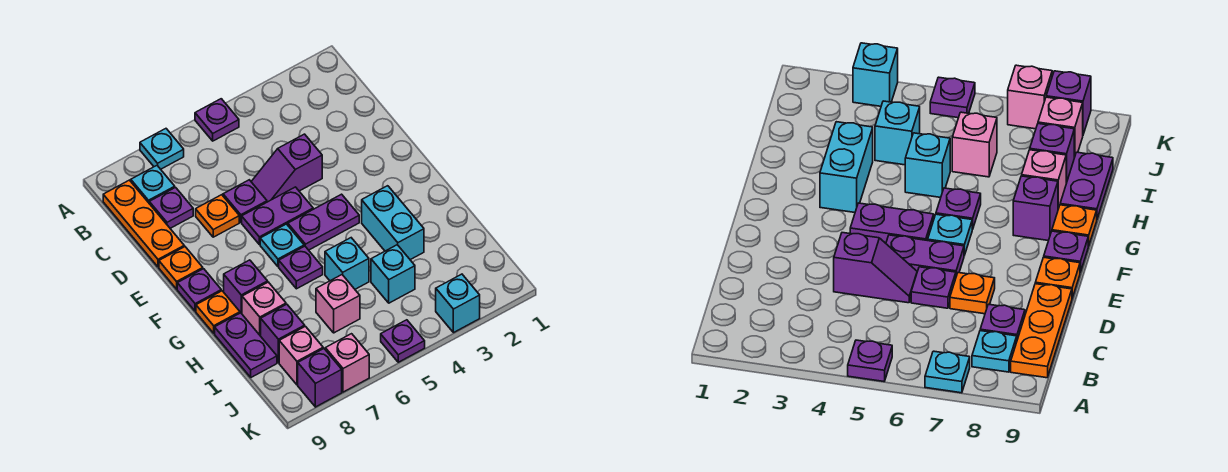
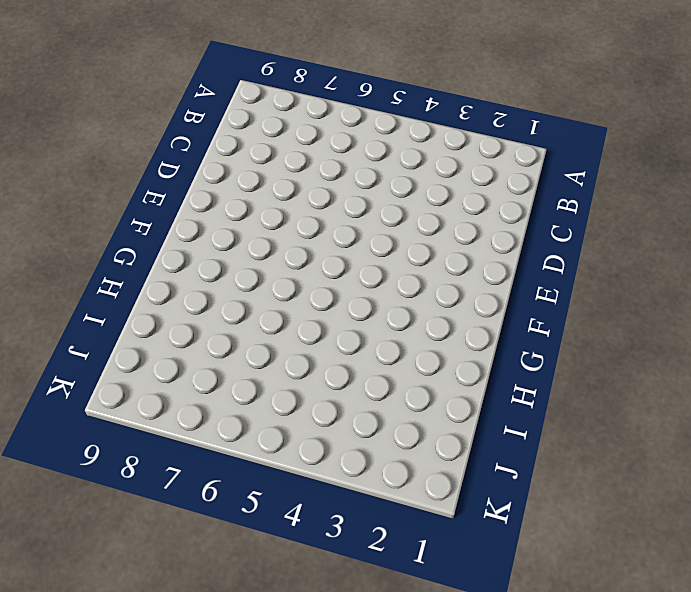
none -> purple 1x1 plate [195,99,239,141]
none -> cyan 1x1 plate [140,129,184,169]
none -> cyan 1x1 plate [131,166,175,203]

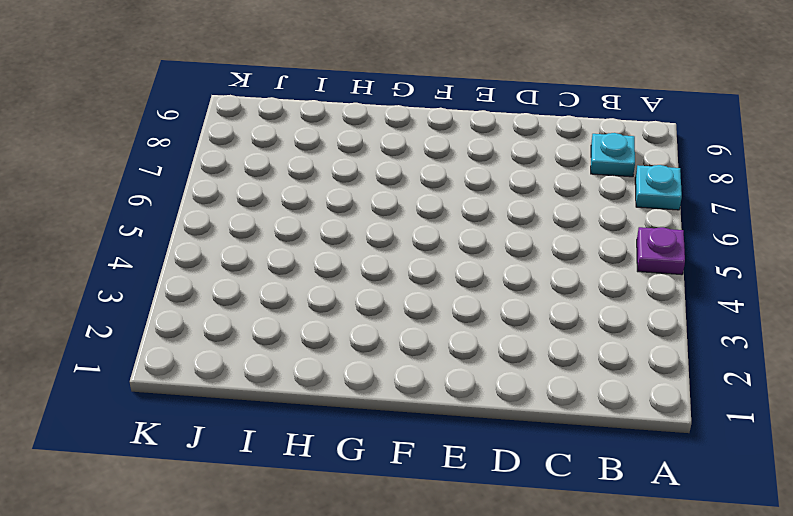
none -> orange 1x3 plate [103,180,184,267]
none -> purple 1x1 plate [149,188,193,228]
none -> purple 1x2 slope [251,134,322,202]

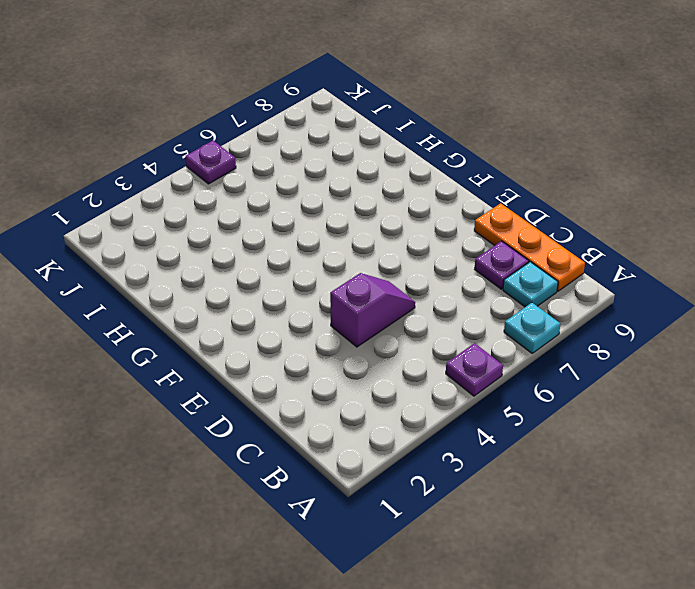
none -> purple 1x1 plate [223,180,267,222]
none -> orange 1x1 plate [196,195,239,237]
none -> purple 1x2 plate [242,187,313,244]

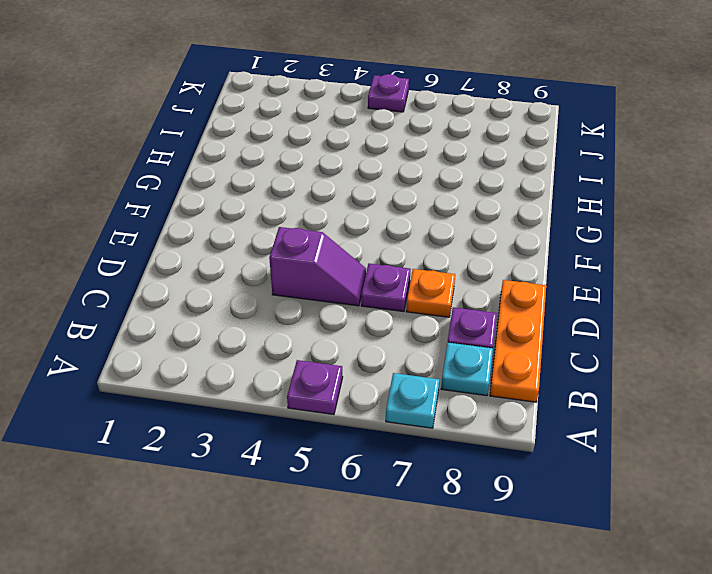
none -> purple 1x2 plate [242,187,313,244]
none -> orange 1x1 plate [159,247,203,289]
none -> purple 1x2 plate [288,194,359,250]

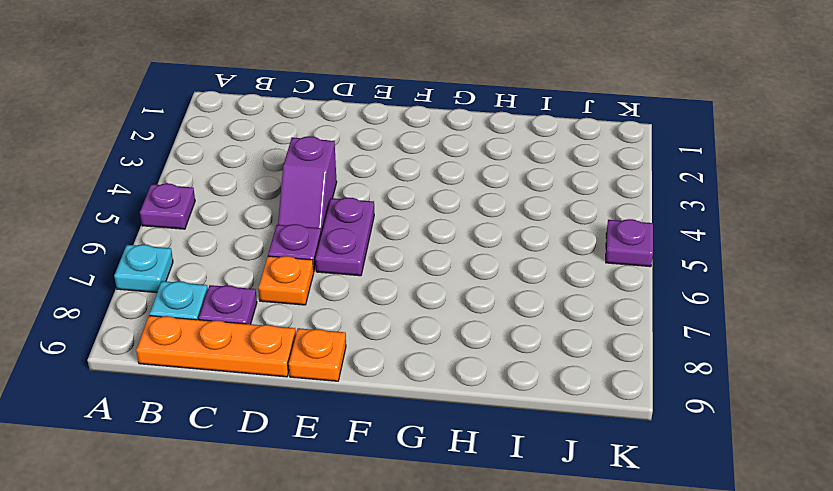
none -> purple 1x2 plate [288,194,359,250]
none -> cyan 1x1 plate [260,224,304,267]
none -> purple 1x1 plate [177,269,221,311]

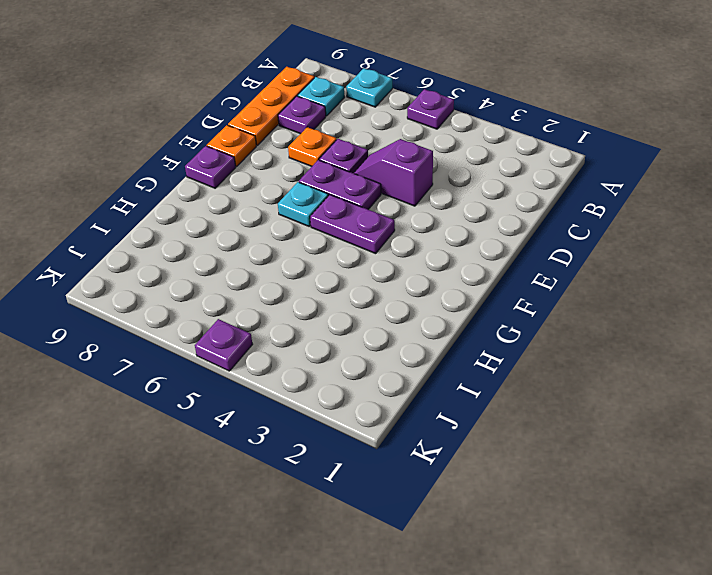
none -> cyan 1x2 brick [362,186,424,260]
none -> purple 1x1 plate [279,246,323,289]
none -> purple 1x1 brick [224,260,268,314]

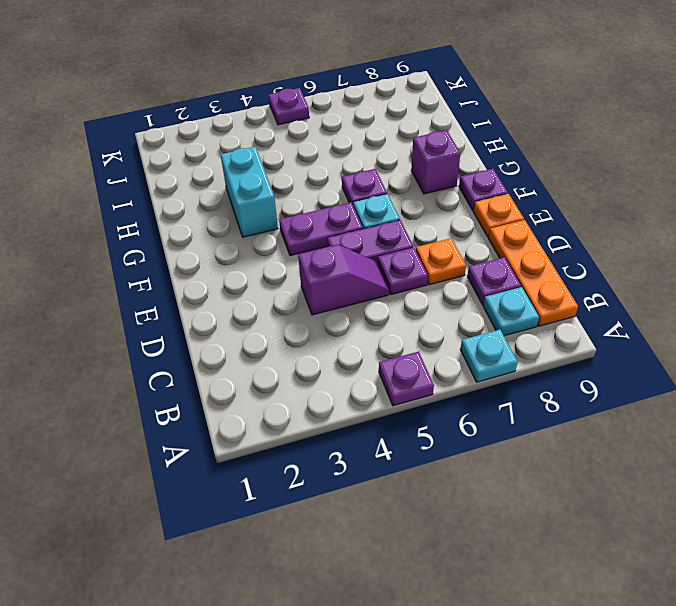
none -> orange 1x1 plate [196,291,240,333]
none -> cyan 1x1 brick [325,238,369,289]
none -> pink 1x1 brick [242,282,286,336]

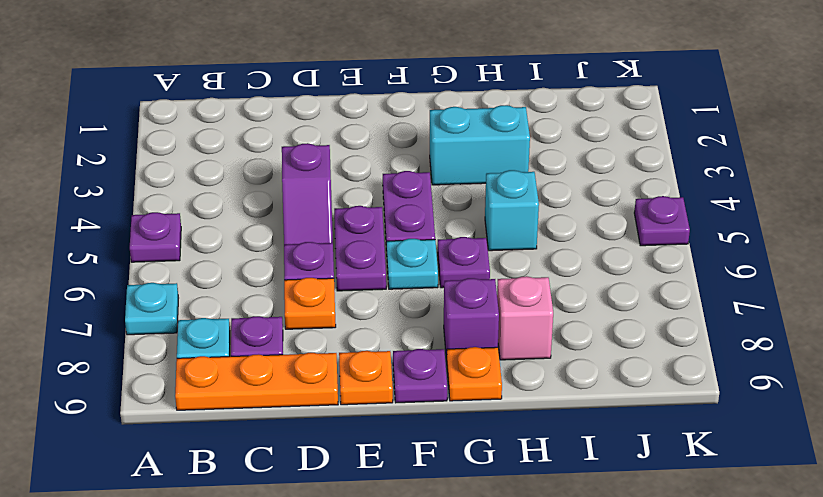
none -> purple 1x2 plate [215,313,277,377]
none -> cyan 1x1 brick [371,245,415,303]
none -> pink 1x1 brick [316,275,360,333]

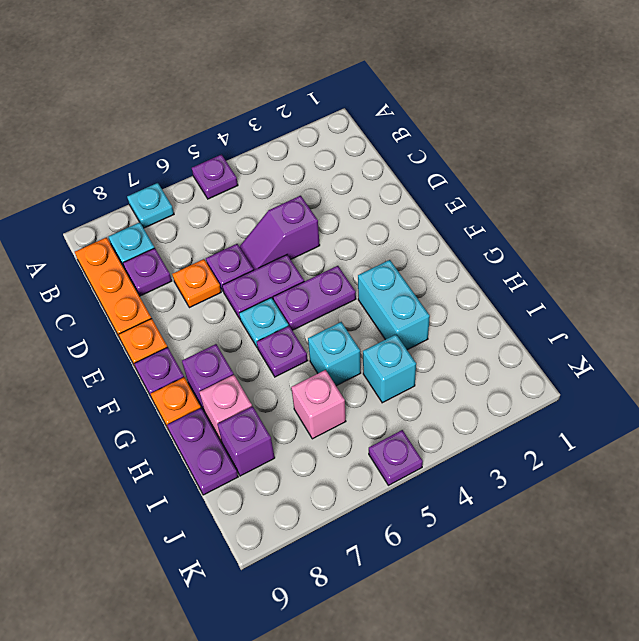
none -> pink 1x1 brick [279,326,323,385]
none -> cyan 1x1 brick [436,274,480,333]
none -> pink 1x1 brick [325,334,369,392]

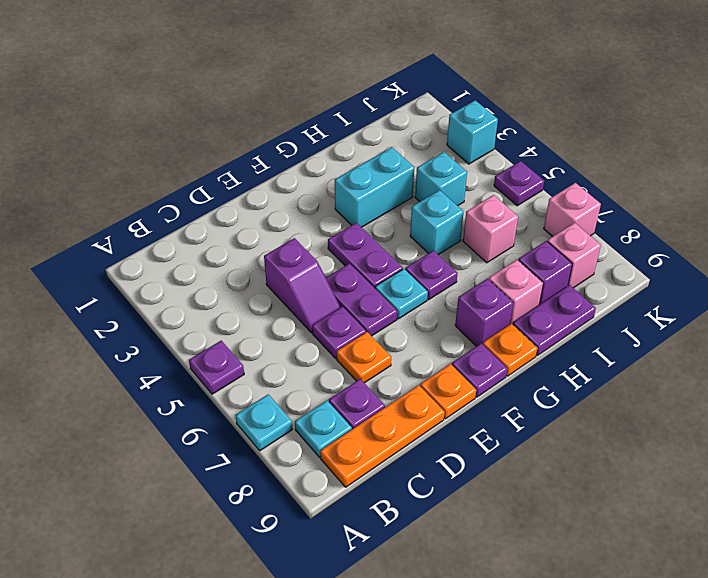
none -> purple 1x1 brick [298,349,342,407]

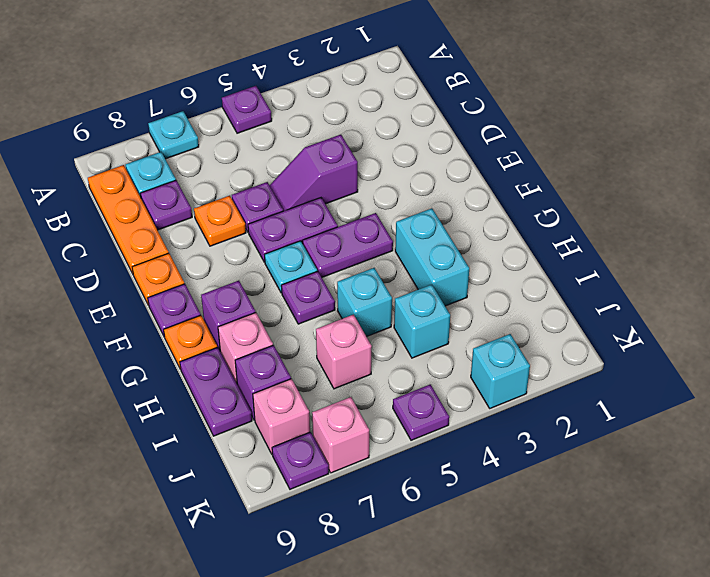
purple 1x1 plate [272,432,329,489] -> purple 1x1 brick [298,349,342,407]

